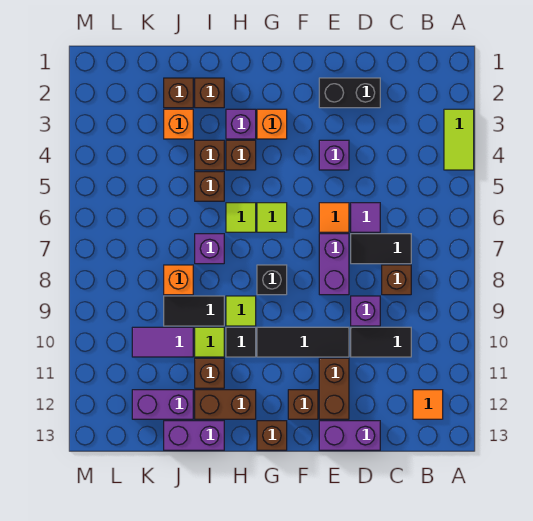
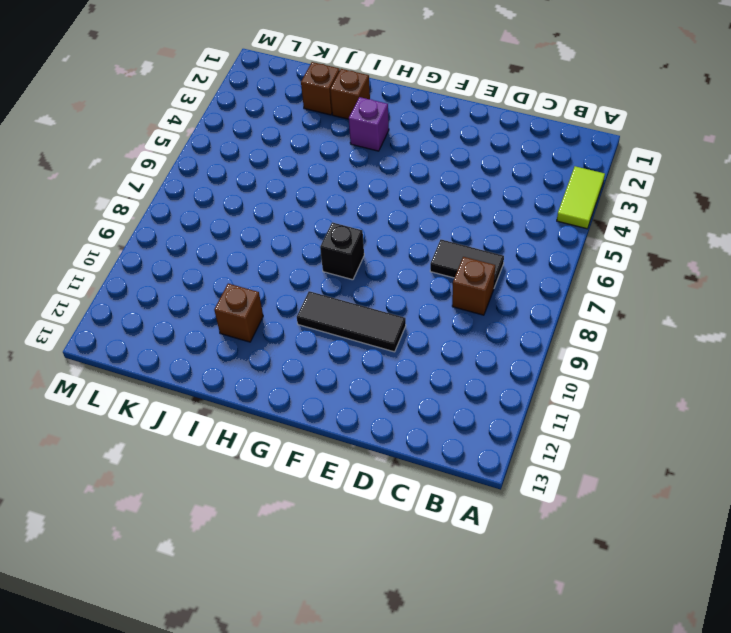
none -> orange 1x1 tile [413,390,443,419]
none -> black 1x2 tile [351,327,411,357]
none -> black 1x2 brick [319,78,380,108]
none -> purple 1x1 tile [351,203,380,232]

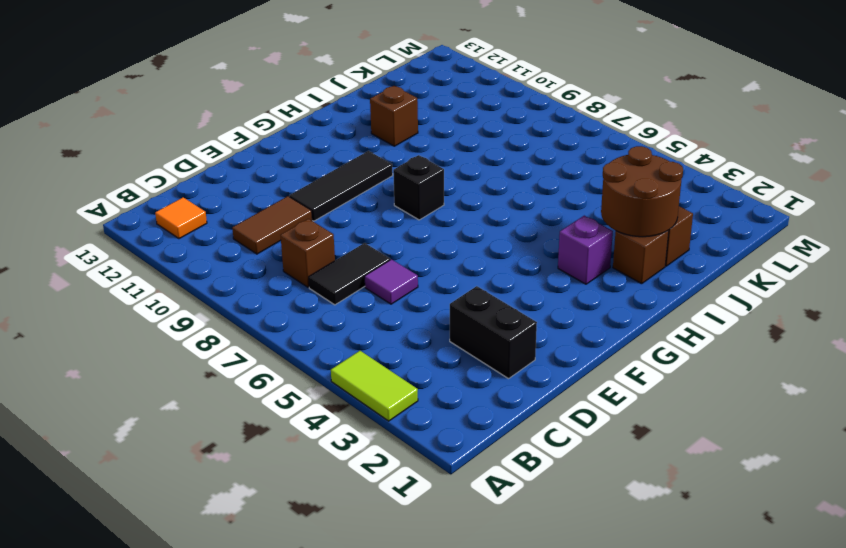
brown 1x2 tile [232,196,312,254] -> black 1x2 tile [351,327,411,357]
black 1x2 brick [450,286,537,379] -> black 1x2 brick turned to [319,78,380,108]
brown 2x2 round brick [601,146,683,237] -> none
none -> purple 1x1 brick [351,296,380,326]
none -> purple 1x2 brick [319,421,380,450]
none -> purple 1x1 brick [319,140,349,170]
none -> orange 1x1 tile [319,203,349,232]

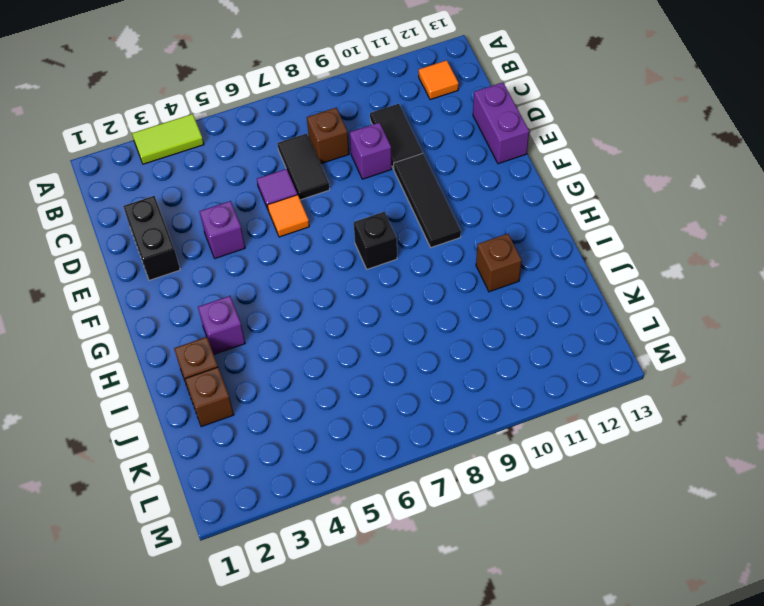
none -> purple 1x2 brick [319,234,349,295]
none -> brown 1x2 brick [319,358,349,419]
none -> brown 1x1 brick [288,390,318,419]
none -> orange 1x1 brick [257,109,287,139]

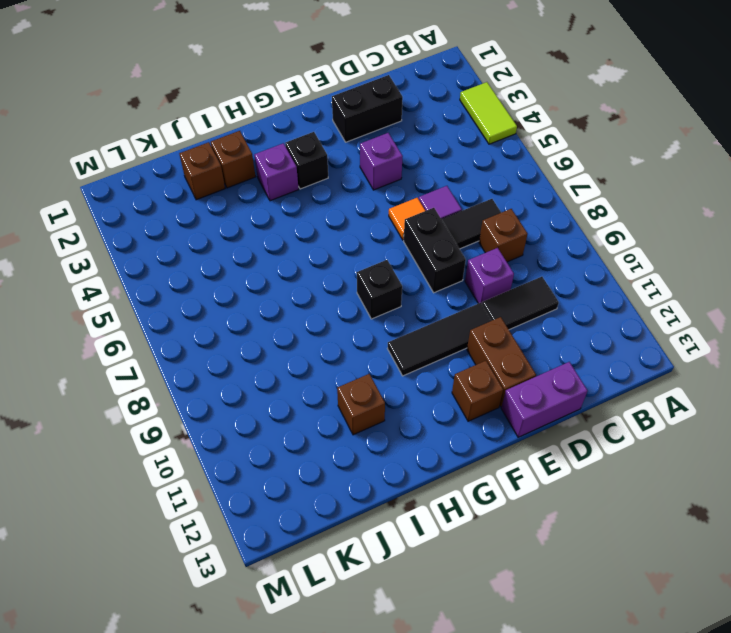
black 1x2 brick [404,208,466,293] -> purple 1x2 brick [319,234,349,295]
black 1x1 brick [285,132,328,189] -> orange 1x1 brick [257,109,287,139]
none -> orange 1x1 tile [413,390,443,419]
none -> lime 1x1 tile [257,203,287,232]
none -> brown 1x1 brick [257,421,287,450]
none -> brown 1x1 brick [226,140,256,170]

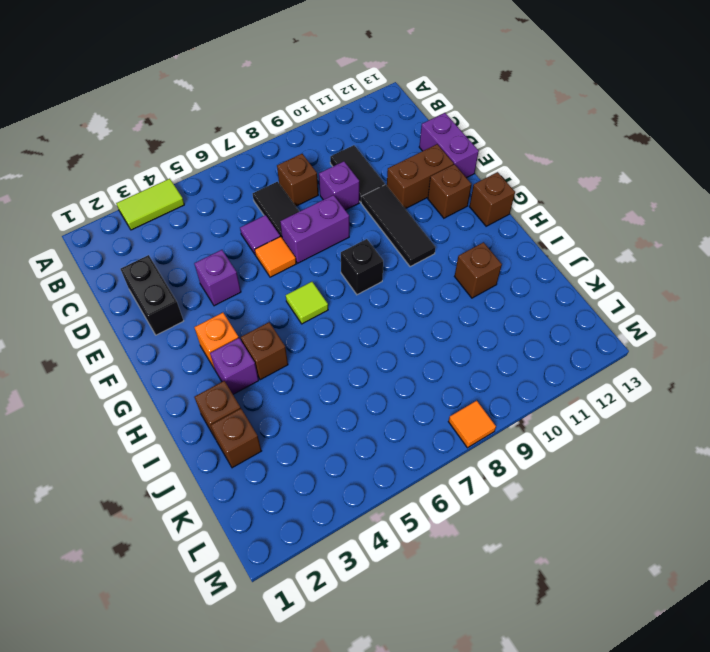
orange 1x1 tile [448,401,496,448] -> orange 1x1 tile moved to [413,390,443,419]
none -> lime 1x1 tile [226,203,256,232]
none -> lime 1x1 tile [226,296,256,326]
none -> black 1x1 tile [226,327,256,357]
none -> brown 1x2 brick [195,390,256,419]

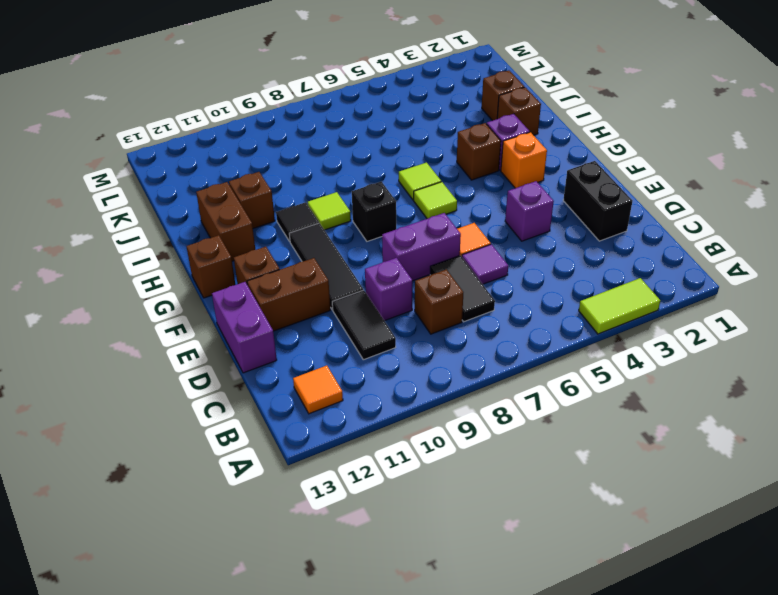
none -> brown 1x1 brick [195,140,224,170]
none -> brown 1x1 brick [195,172,224,201]
none -> purple 1x1 brick [195,234,224,264]
none -> black 1x2 tile [164,296,224,326]

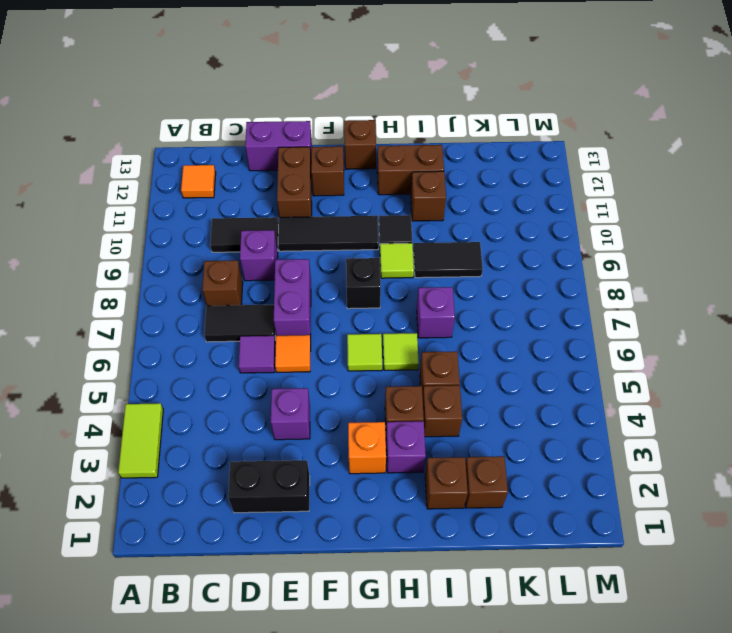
none -> lime 1x1 tile [195,327,224,357]
none -> purple 1x2 brick [164,421,224,450]
none -> orange 1x1 brick [164,109,193,139]
none -> orange 1x1 brick [164,265,193,295]

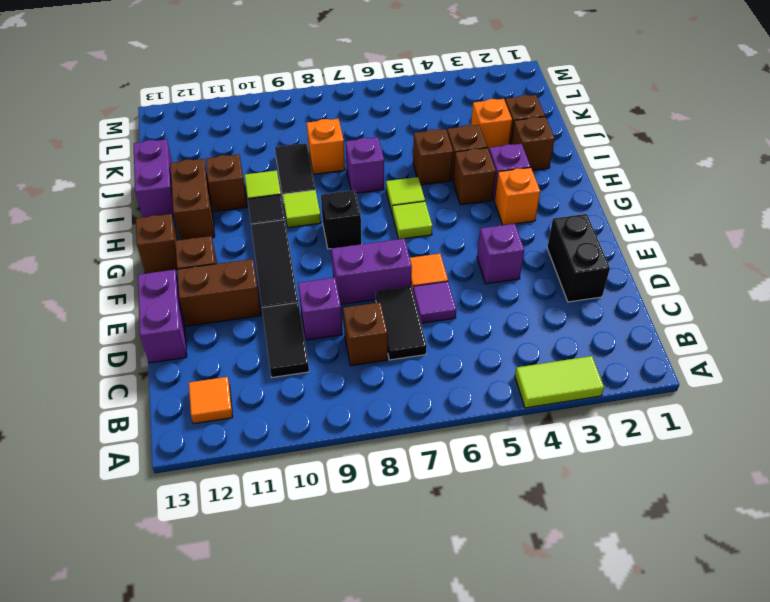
none -> purple 1x2 tile [132,327,193,357]
none -> purple 1x2 brick [132,390,193,419]

